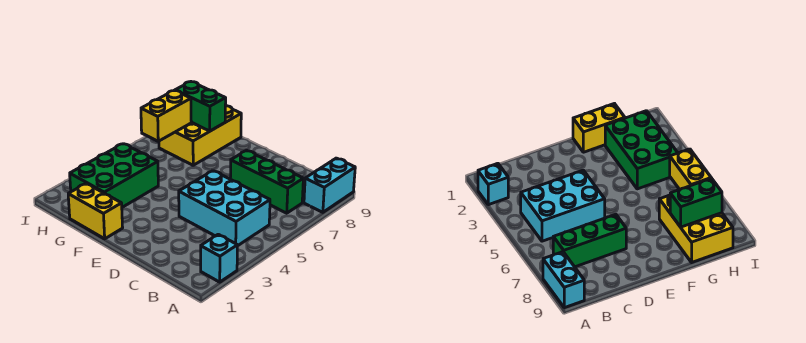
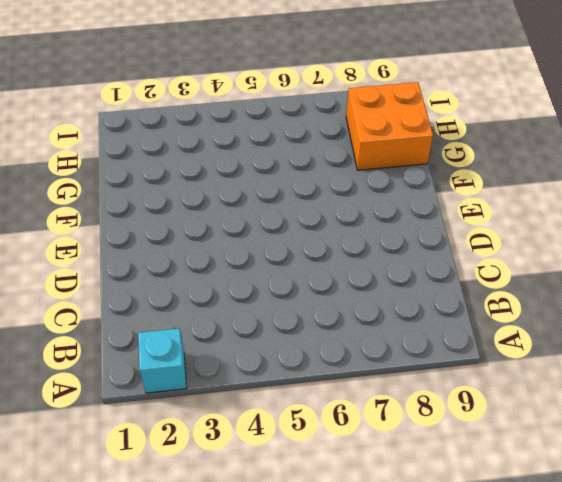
orange 2x2 brick [346,82,433,170] -> yellow 2x3 brick [159,106,241,165]
none -> cyan 1x2 brick [304,158,355,212]
none -> cyan 2x3 brick [179,171,270,245]

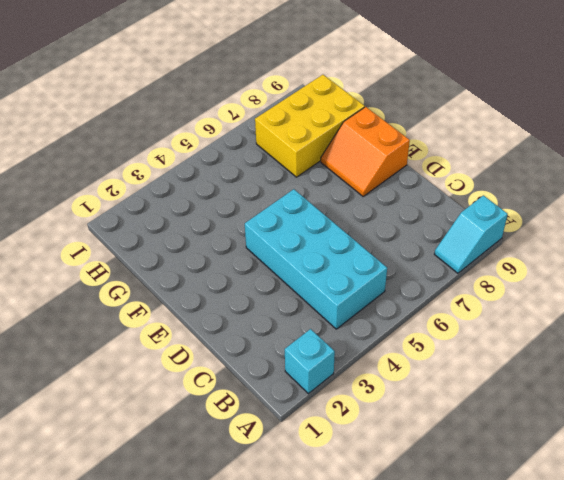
cyan 1x2 slope [434,195,508,273] -> cyan 1x2 brick [304,158,355,212]
cyan 2x4 brick [245,189,387,329] -> cyan 2x3 brick [179,171,270,245]
orange 2x2 slope [321,107,410,196] -> none
none -> green 1x3 brick [230,150,303,213]
none -> yellow 1x2 brick [68,183,123,239]

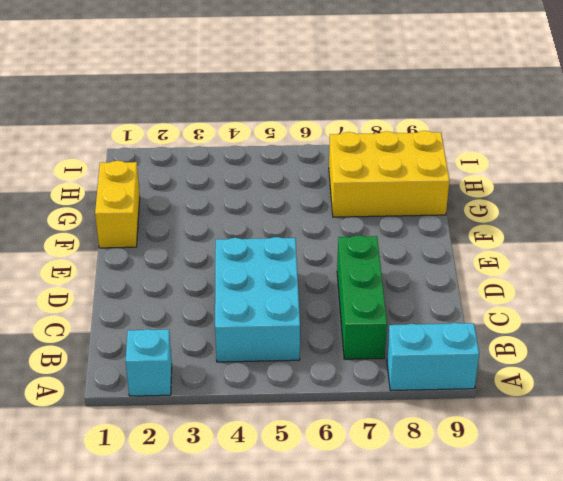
none -> green 2x3 brick [70,144,158,207]
none -> green 1x2 brick [175,82,226,131]

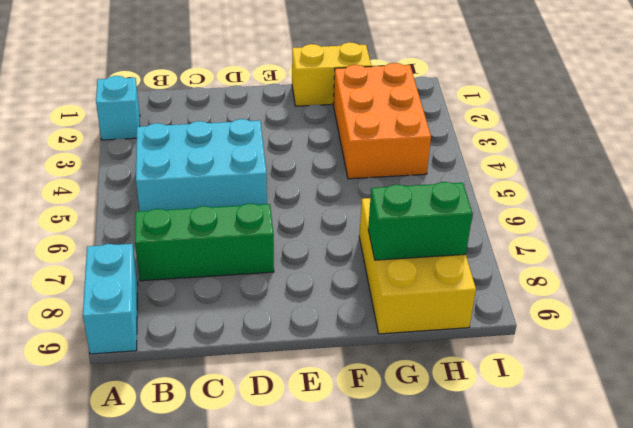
orange 2x3 brick [333,63,431,179] -> green 2x3 brick [70,144,158,207]
none -> yellow 1x2 brick [141,91,191,141]

